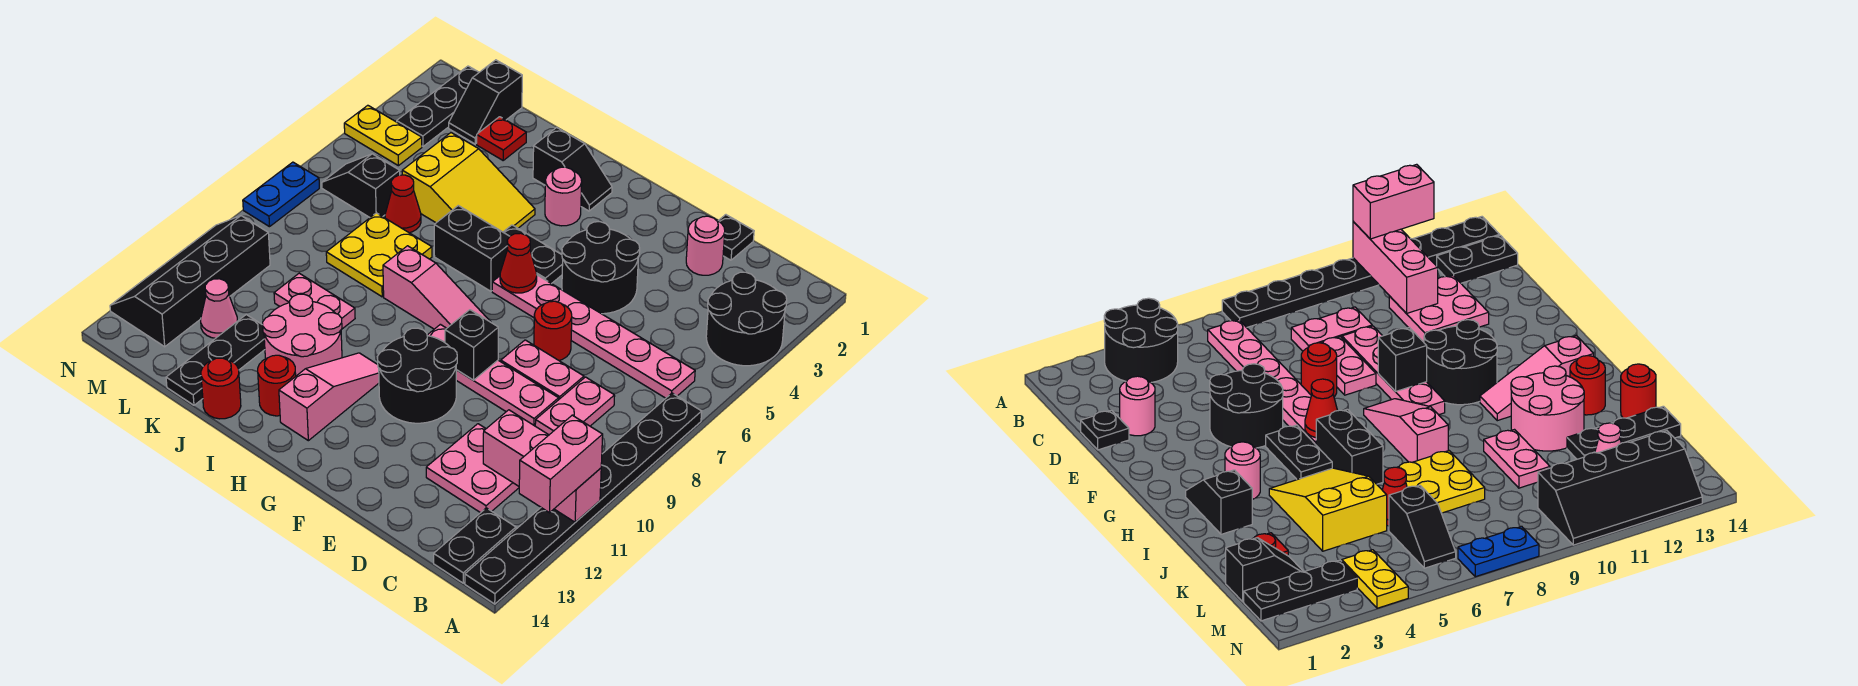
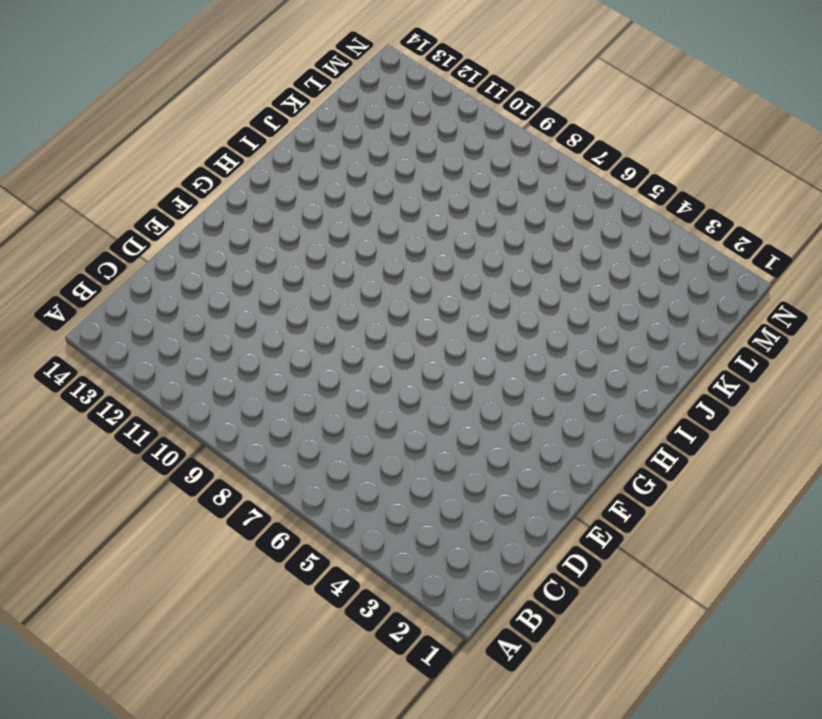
none -> black 2x2 round brick [706,272,787,366]
none -> black 1x8 plate [465,393,702,604]
none -> pink 1x6 plate [492,275,695,398]
none -> black 1x2 plate [434,508,516,583]

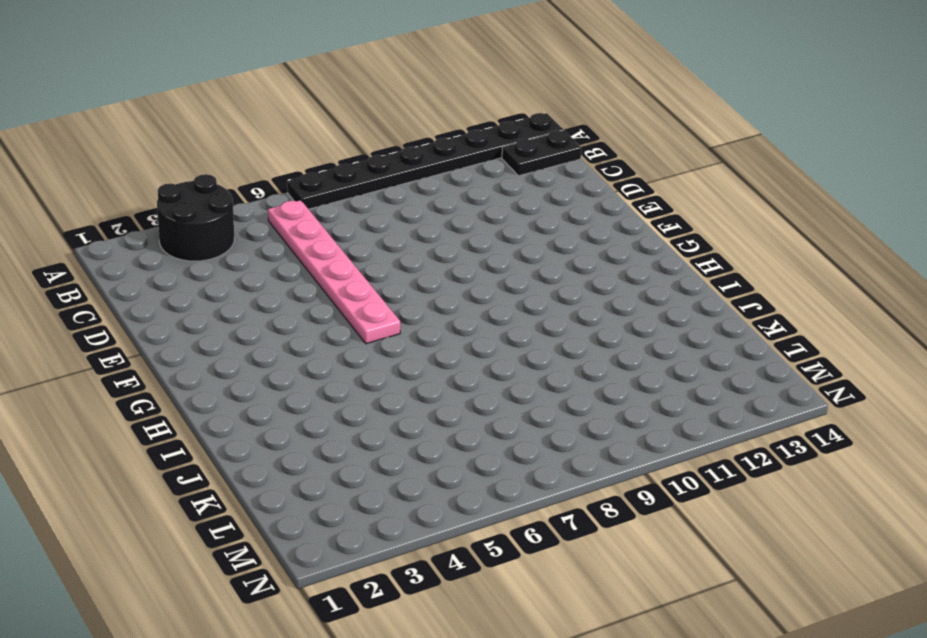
none -> pink 1x2 plate [535,377,615,435]
none -> pink 2x2 plate [426,424,519,513]
none -> black 1x1 plate [718,215,754,260]
none -> pink 1x1 round brick [686,216,725,275]

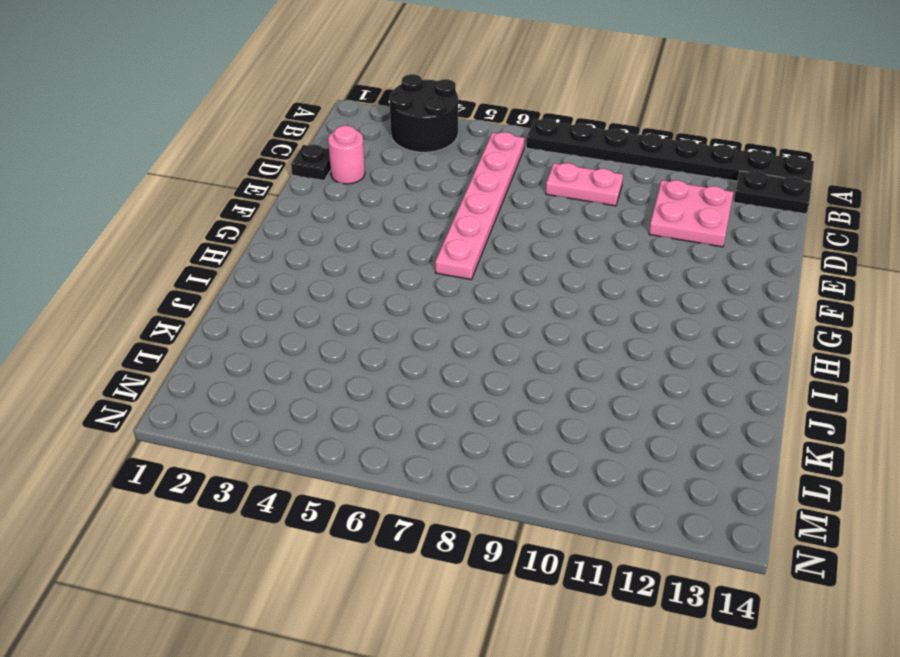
none -> pink 1x2 plate [501,340,584,399]
none -> pink 1x4 plate [427,324,559,426]
none -> black 2x2 round brick [562,222,640,314]
none -> red 1x1 round brick [534,301,572,360]

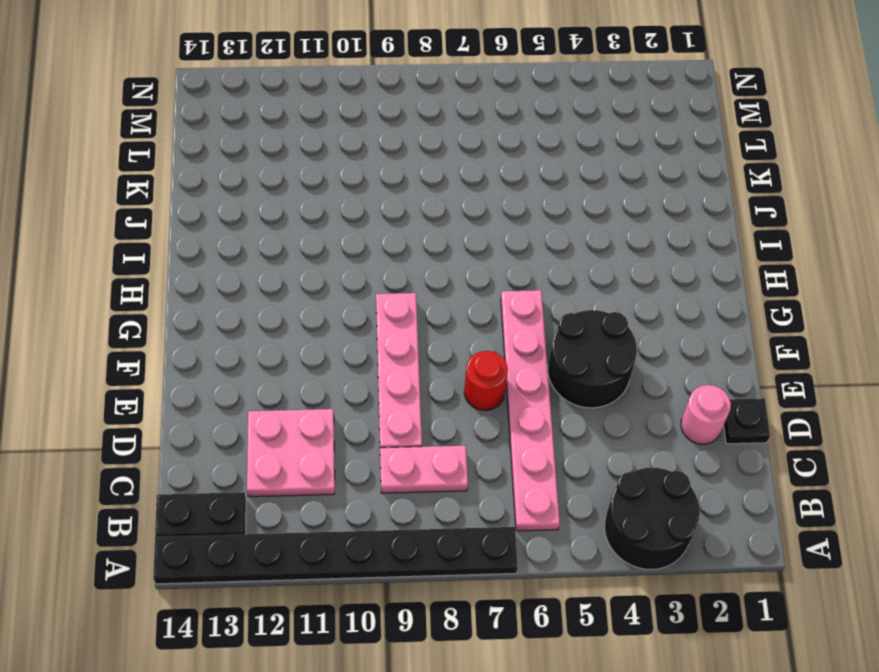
none -> pink 1x2 plate [501,340,584,399]
none -> black 2x2 round brick [378,328,457,423]
none -> black 1x2 plate [503,225,563,284]
none -> pink 1x3 slope [383,246,490,329]

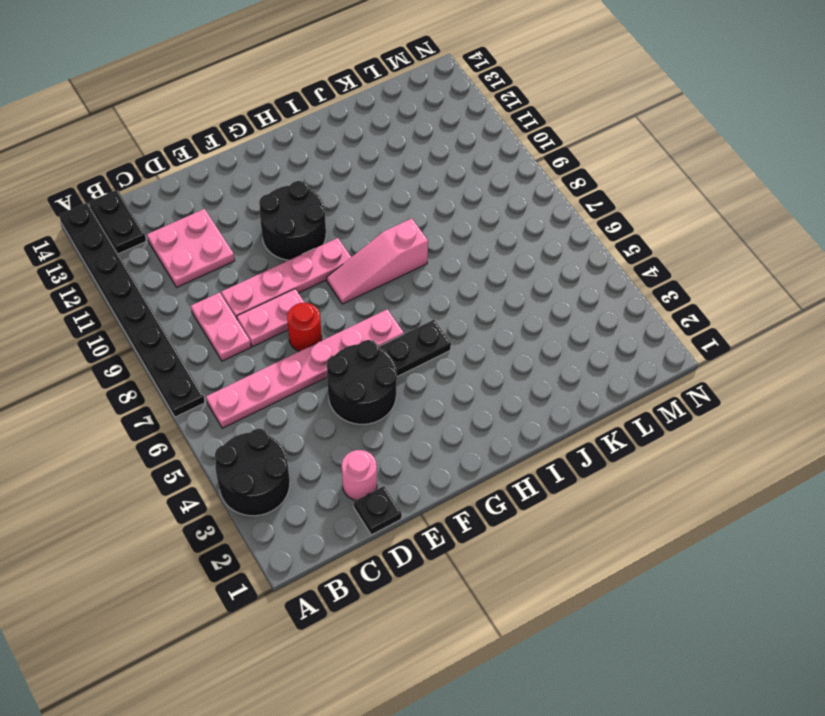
none -> black 1x2 slope [533,127,612,211]
none -> pink 1x1 round brick [545,167,582,226]
none -> black 1x2 brick [434,206,510,291]
none -> pink 1x3 slope [279,353,379,441]

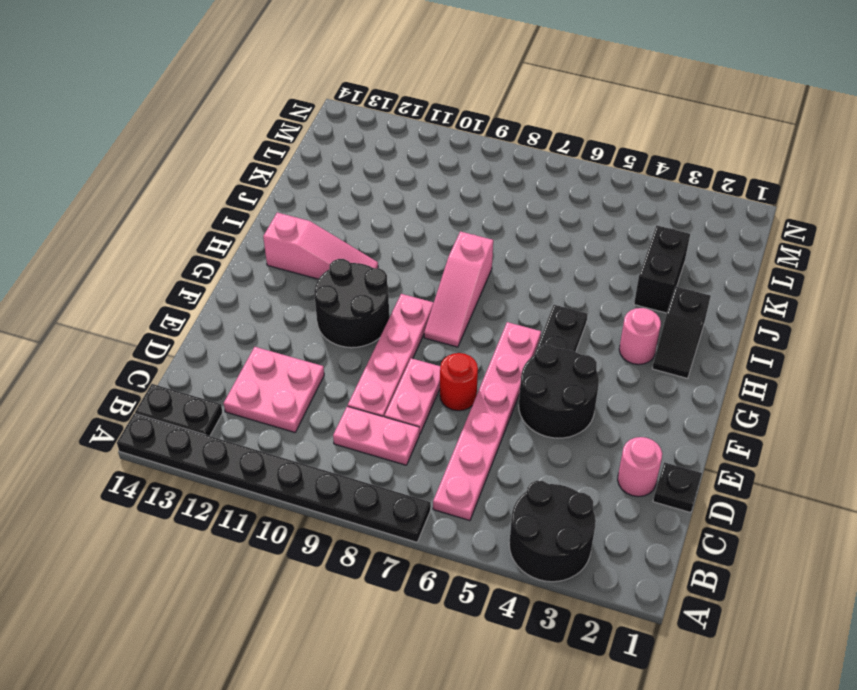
black 1x2 brick [634,226,690,313] -> black 1x2 brick moved to [434,206,510,291]
none -> yellow 2x3 slope [402,133,535,232]
none -> pink 2x2 round brick [263,294,342,376]
none -> red 1x1 round brick [258,355,296,416]
none -> yellow 2x2 plate [326,213,432,297]

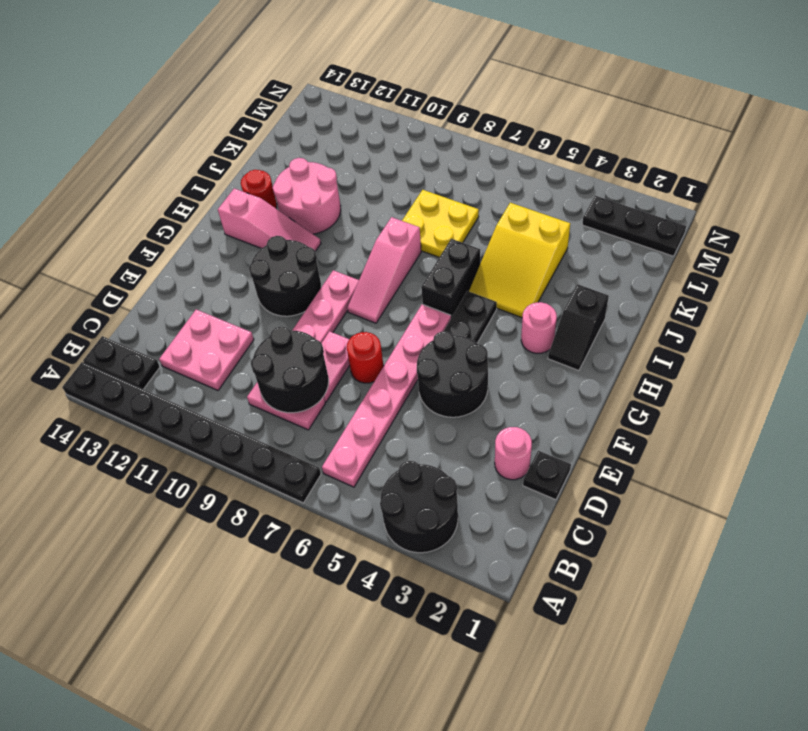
black 2x2 round brick [251,326,329,413] -> none
none -> pink 1x2 plate [274,273,355,330]
none -> red 1x1 round brick [201,358,241,419]
none -> red 1x1 plate [477,117,526,160]
none -> red 1x1 cone [385,175,421,233]

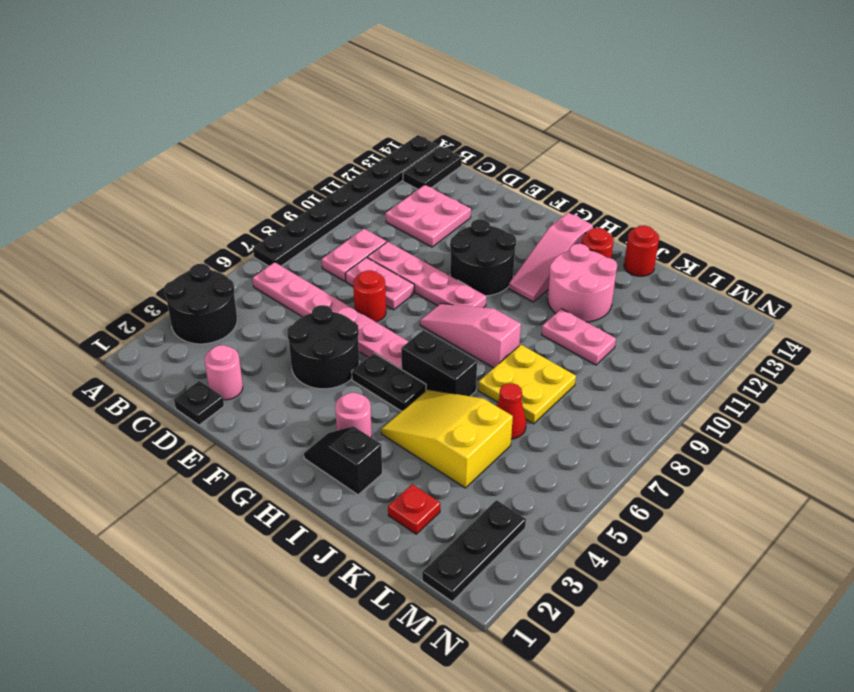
none -> black 1x3 plate [166,315,265,405]
none -> black 1x2 slope [449,60,522,144]
none -> black 1x2 slope [322,154,400,217]
none -> pink 1x1 cone [201,279,237,338]

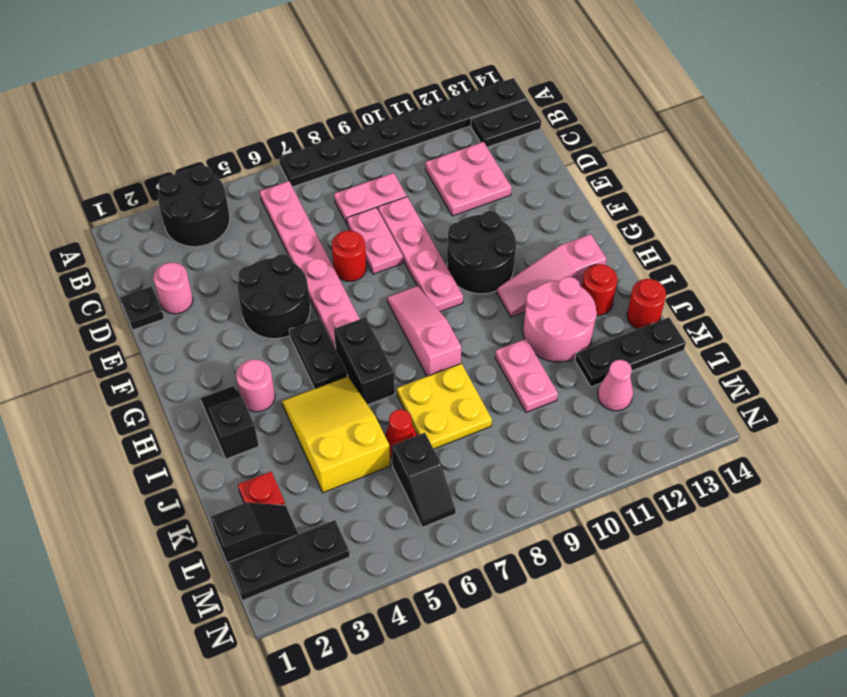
none -> yellow 1x2 plate [344,105,422,166]
none -> black 2x4 slope [110,216,270,347]
none -> blue 1x2 plate [243,162,319,227]
none -> pink 1x3 brick [483,410,601,522]

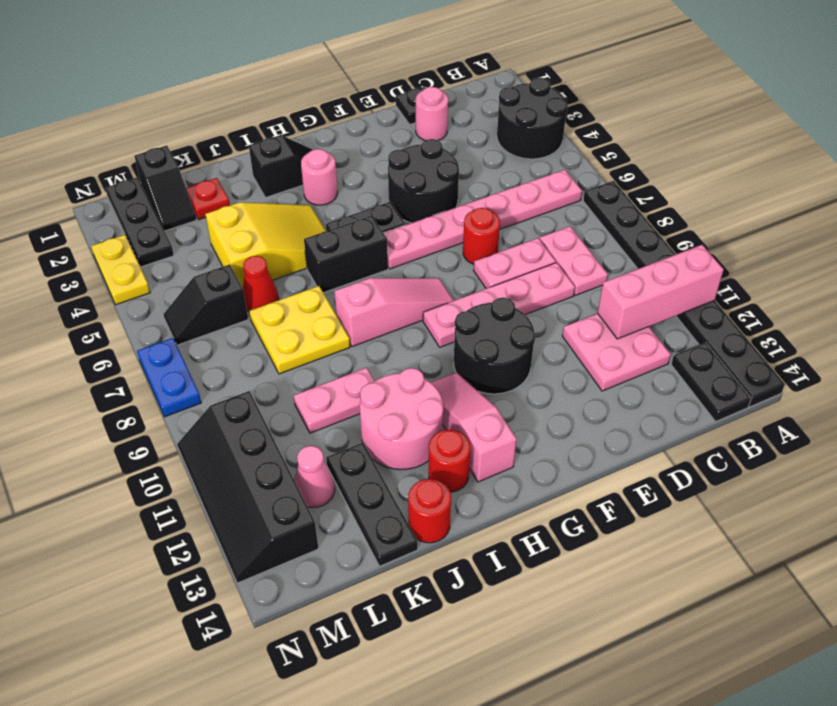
yellow 1x2 plate [91,235,150,305] -> yellow 1x2 plate turned to [344,105,422,166]
none -> black 1x1 brick [445,310,498,380]
none -> red 1x1 cone [500,233,537,293]
none -> pink 1x2 brick [519,415,603,513]

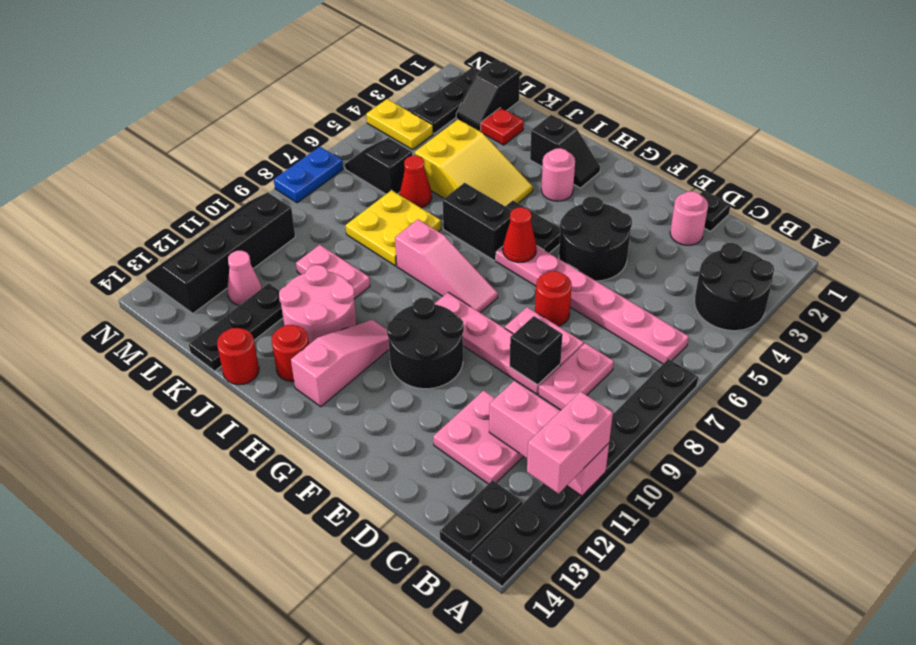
black 1x1 brick [510,316,563,385] -> black 1x1 brick moved to [445,310,498,380]

